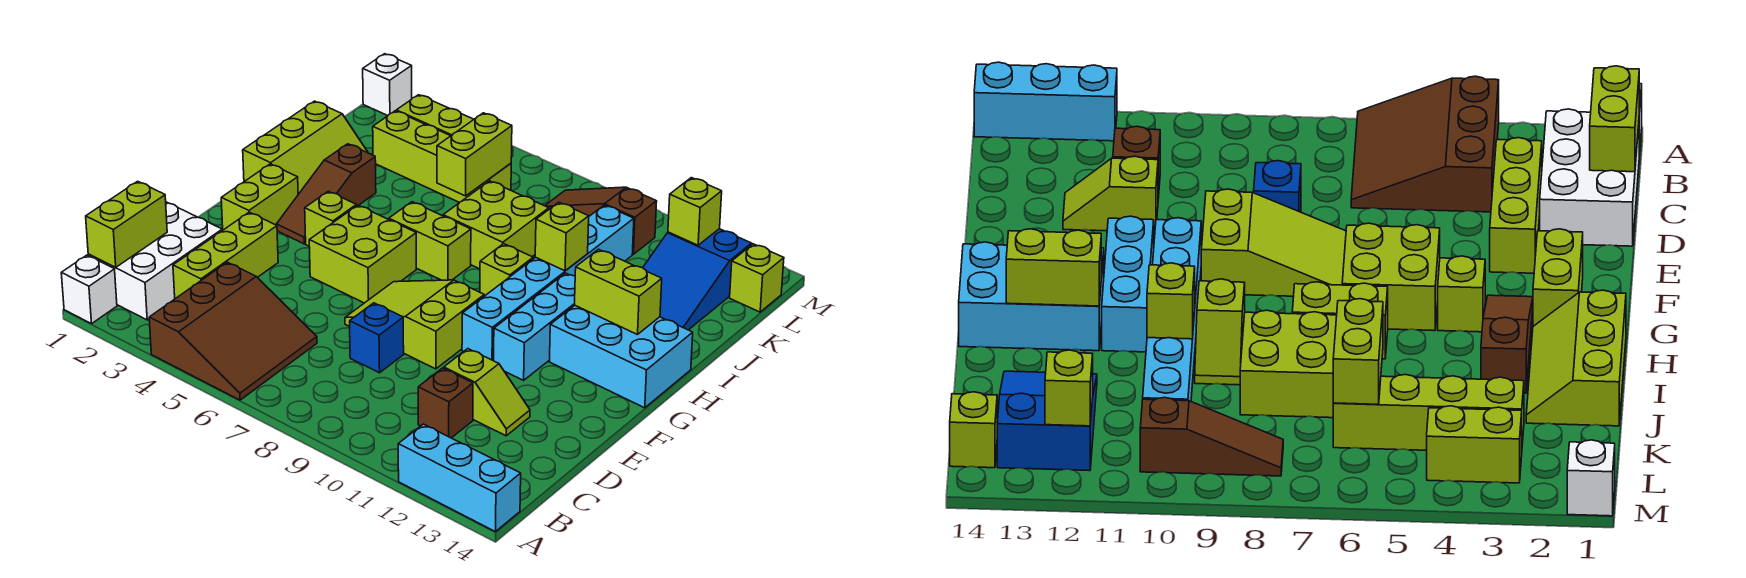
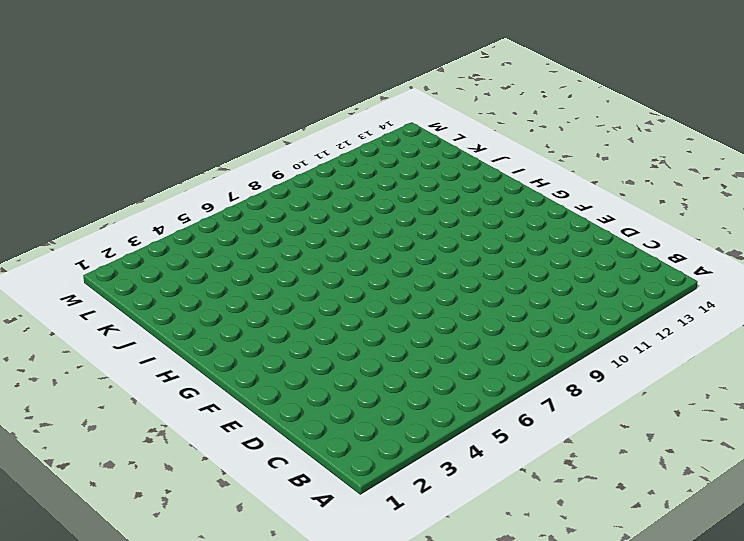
none -> white 1x1 brick [61,255,117,324]
none -> brown 3x3 slope [149,262,317,400]
none -> cyan 1x3 brick [398,424,521,532]
none -> white 2x3 brick [88,202,222,320]

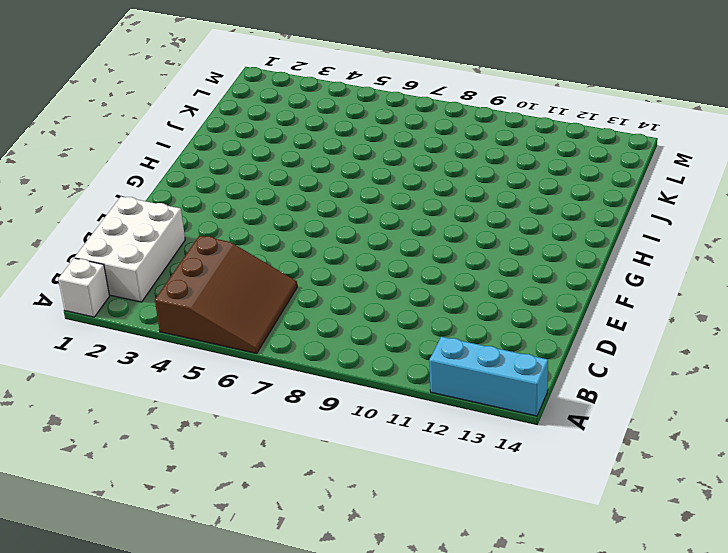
none -> lime 1x3 brick [173,212,278,299]
none -> brown 1x1 brick [418,368,473,438]
none -> blue 1x1 brick [350,303,404,373]
none -> lime 1x2 slope [444,349,530,436]

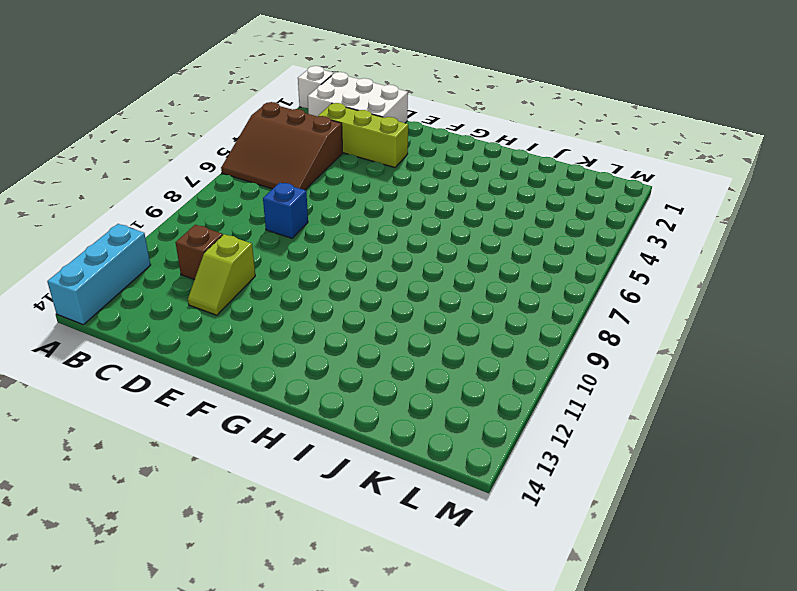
none -> lime 2x3 slope [345,280,484,369]
none -> lime 1x2 brick [221,164,298,230]
none -> lime 2x2 brick [309,205,416,303]
none -> cyan 1x6 brick [462,205,634,361]

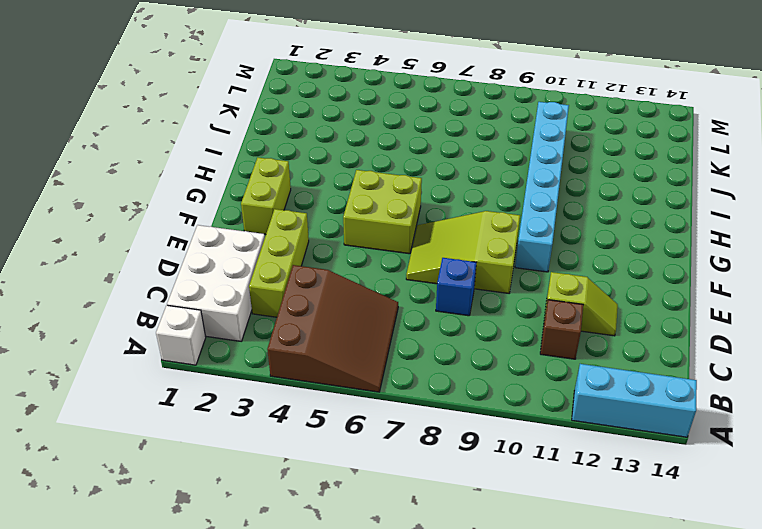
none -> cyan 1x3 brick [494,273,575,380]
none -> brown 1x3 slope [276,144,376,244]
none -> lime 1x1 brick [305,191,356,246]
none -> cyan 2x3 brick [549,305,693,408]

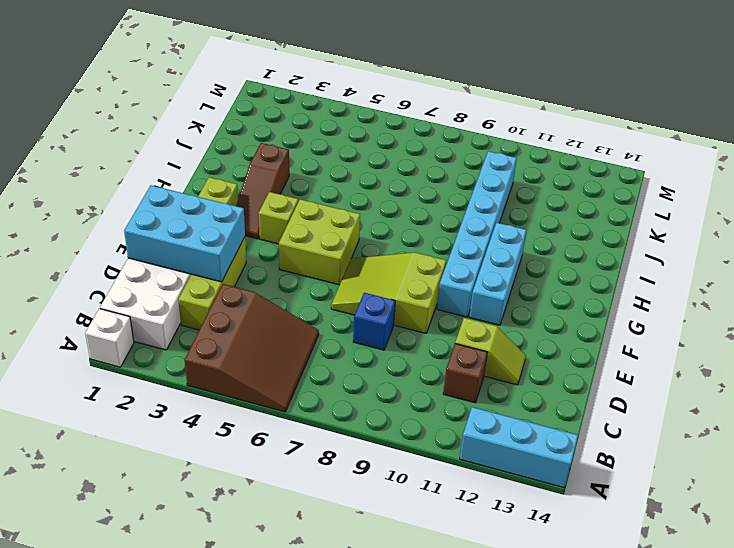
cyan 2x3 brick [124,185,245,282] -> cyan 2x3 brick moved to [549,305,693,408]
none -> lime 2x3 slope [243,101,368,194]
none -> lime 1x2 brick [389,202,471,280]
none -> lime 1x2 slope [480,244,534,296]
none -> lime 2x2 brick [443,181,549,269]

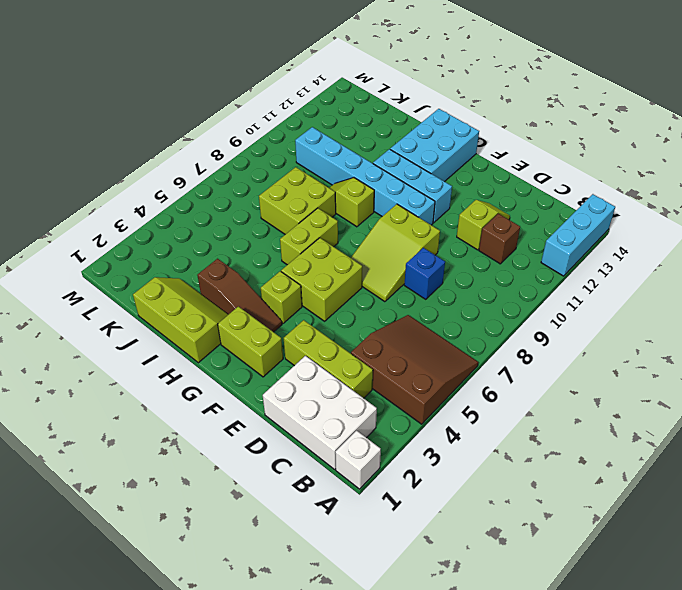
none -> blue 2x3 slope [643,229,752,330]
none -> lime 1x4 brick [373,111,511,203]
none -> lime 1x2 brick [396,95,474,136]
none -> brown 1x3 slope [545,187,657,254]

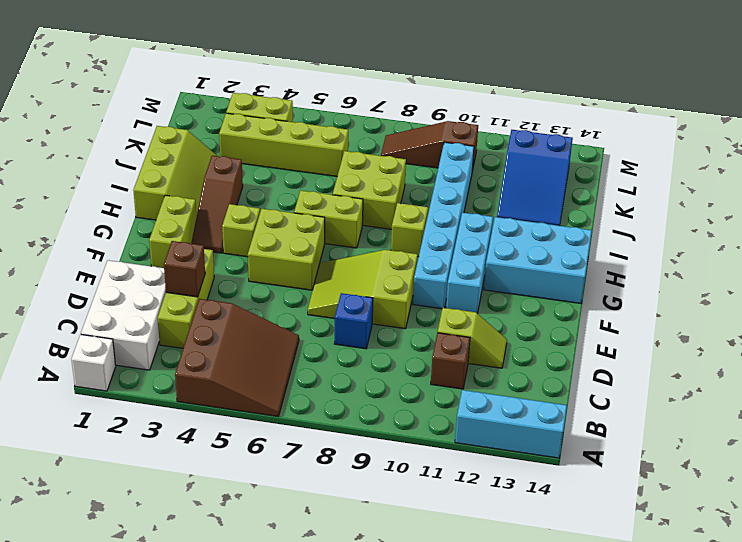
brown 1x1 brick [164,241,205,297] -> none
none -> lime 1x1 brick [730,244,784,312]
none -> white 1x1 brick [363,54,412,116]
none -> lime 1x2 brick [86,181,167,267]
none -> lime 1x2 brick [575,249,662,335]

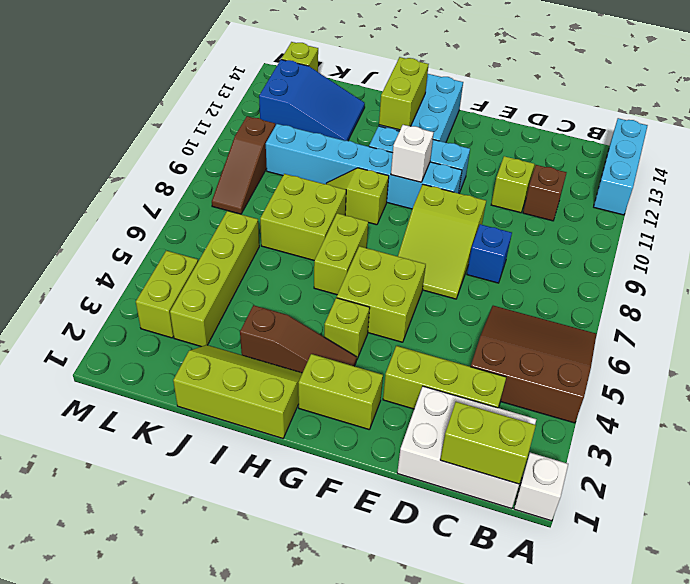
white 1x1 brick [391,125,434,182] -> white 1x1 brick moved to [363,54,412,116]
none -> lime 1x1 brick [535,202,589,271]
none -> lime 1x2 brick [437,113,512,196]
none -> lime 1x1 brick [668,178,722,245]

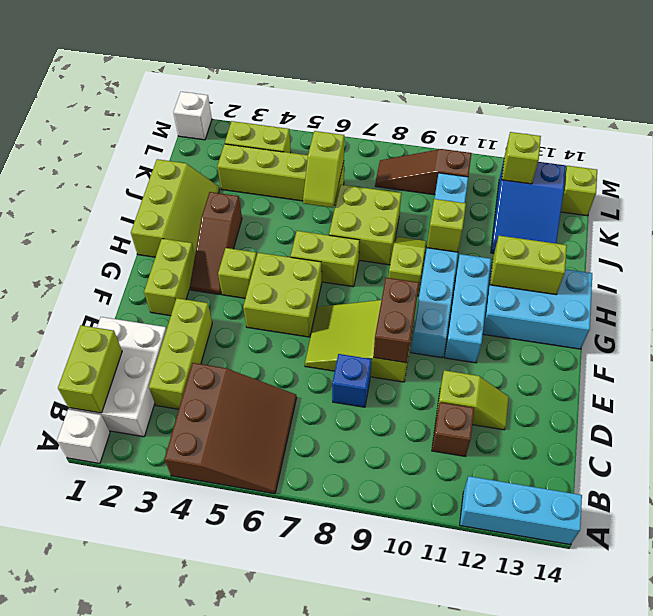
brown 1x2 brick [374,278,419,363] -> none
lime 1x2 slope [303,131,344,208] -> lime 1x2 brick [437,113,512,196]

